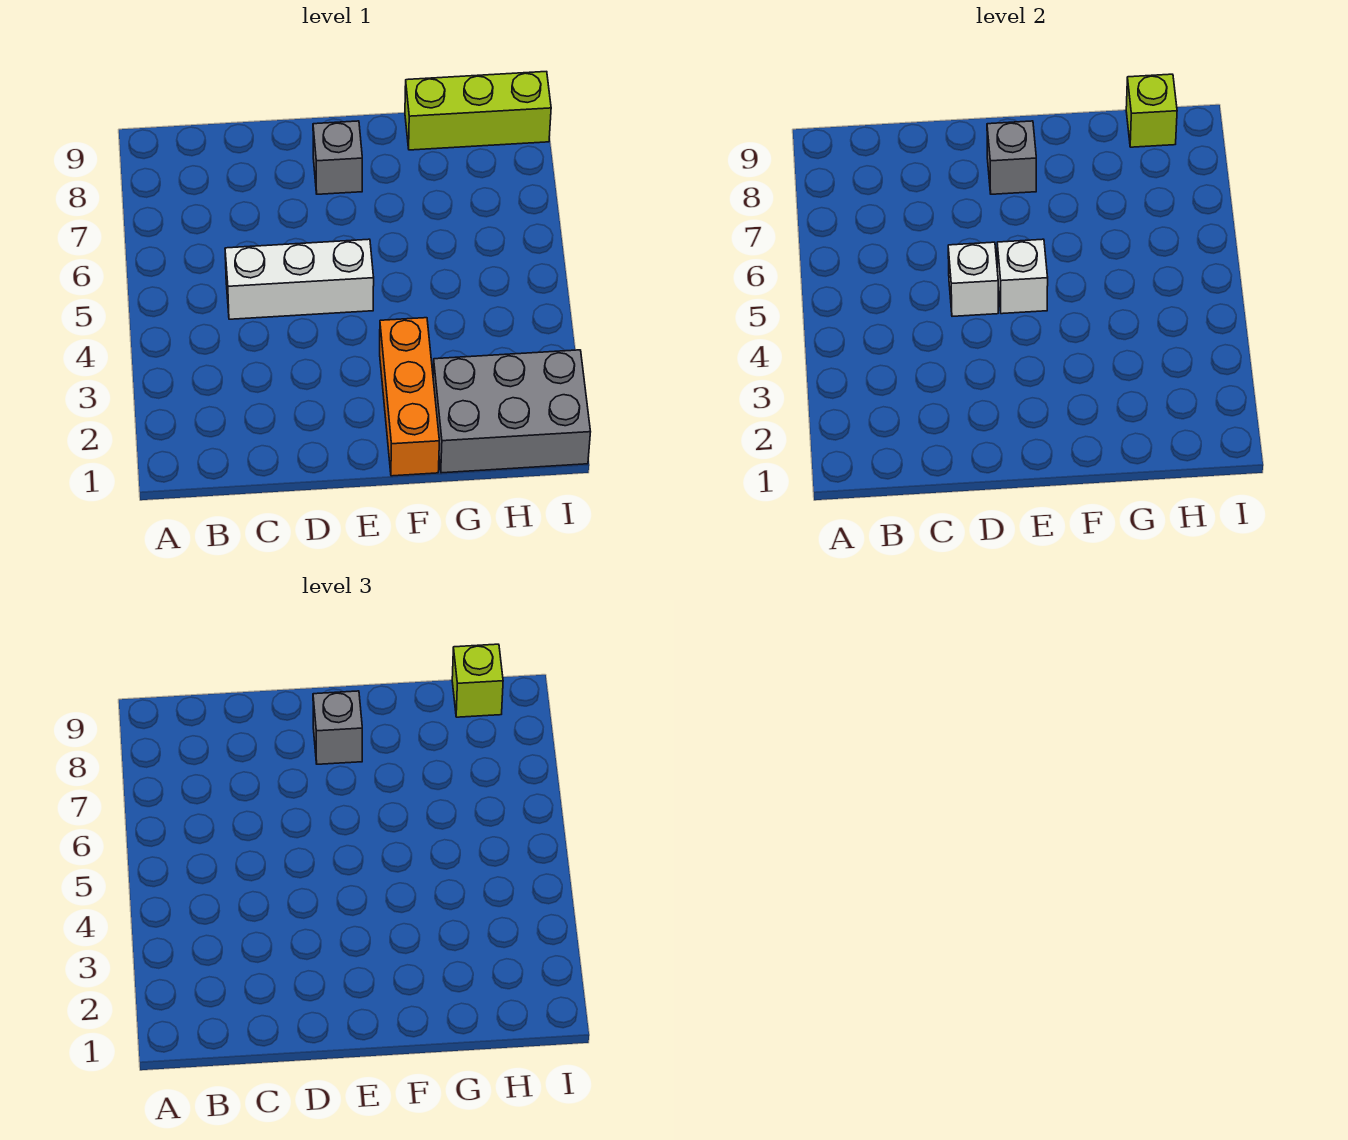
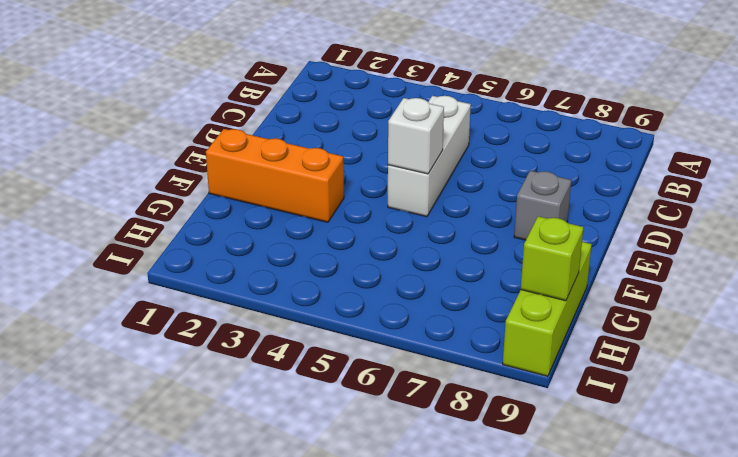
none -> grey 2x3 brick [433,350,590,473]
none -> white 1x1 brick [948,242,998,316]

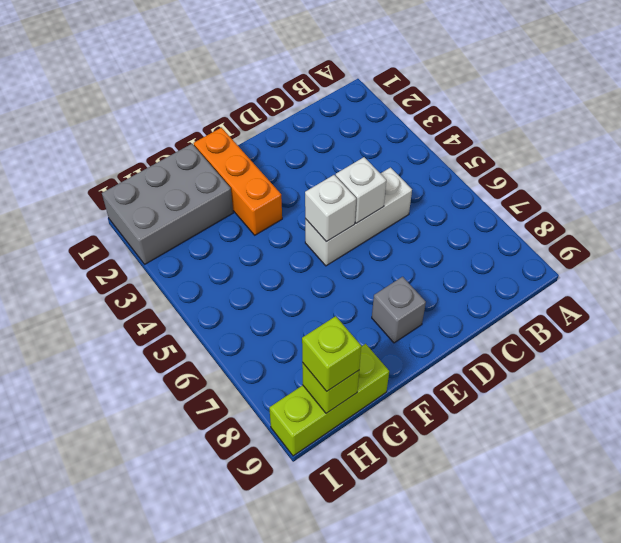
none -> grey 1x1 brick [987,121,1036,194]
none -> grey 1x1 brick [313,691,362,764]

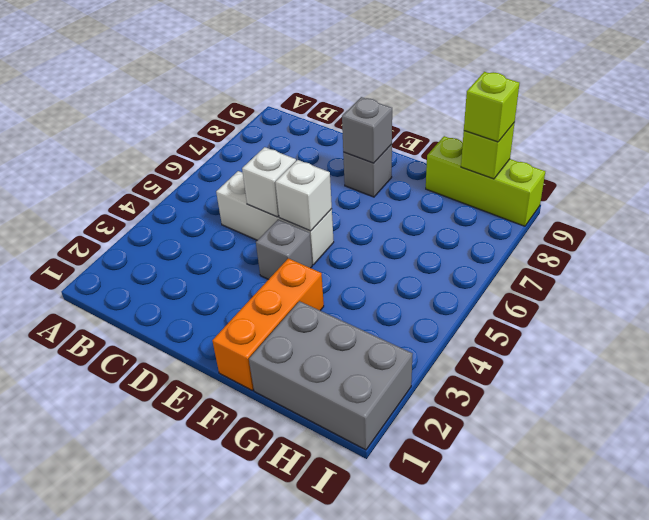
grey 1x1 brick [256,219,312,279] -> grey 1x1 brick moved to [313,691,362,764]

